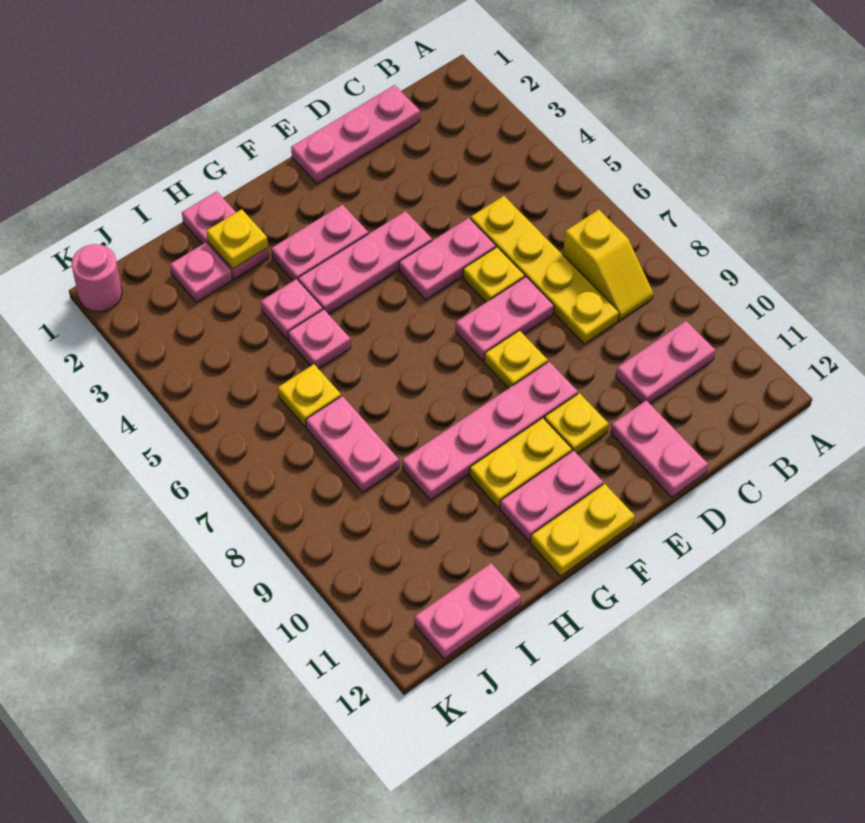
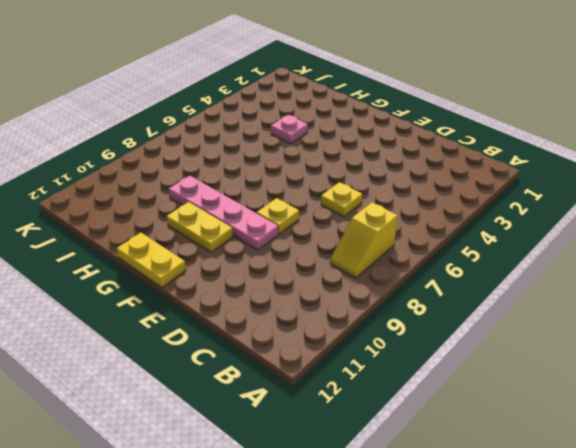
none -> pink 1x2 plate [616,321,715,404]
none -> pink 1x3 plate [291,85,420,184]
none -> yellow 1x4 plate [471,196,619,344]

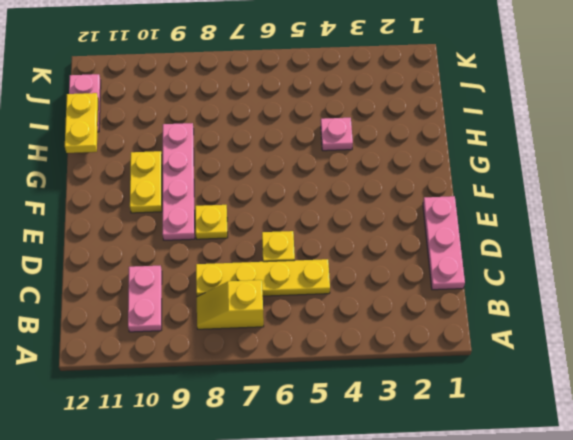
yellow 1x2 plate [65,93,98,153] -> yellow 1x2 plate moved to [531,484,635,576]
none -> pink 1x2 plate [399,218,496,300]
none -> pink 1x2 plate [456,277,554,361]
none -> pink 1x2 plate [611,400,708,497]

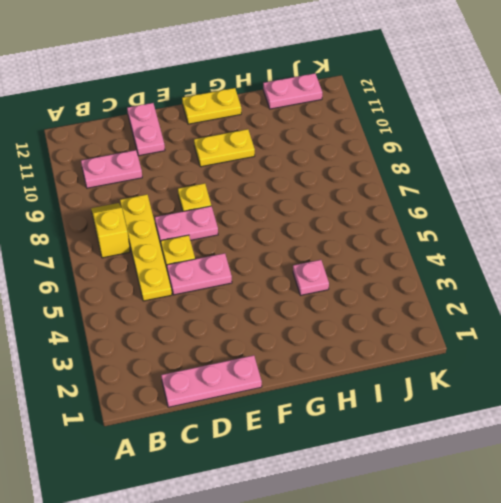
none -> pink 1x3 plate [298,211,432,314]
none -> pink 1x4 plate [402,362,578,500]
none -> yellow 1x1 plate [544,393,609,454]

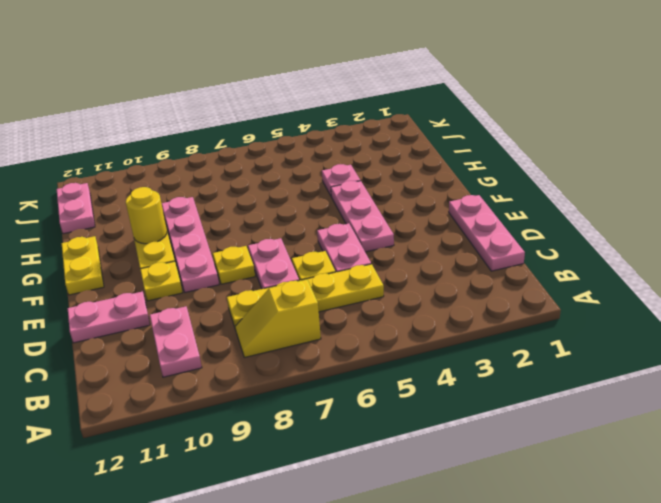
yellow 1x1 round brick [126,187,167,244] -> none
none -> pink 1x2 plate [271,205,368,281]
none -> pink 1x2 plate [500,450,603,542]
none -> pink 1x2 plate [182,191,269,279]

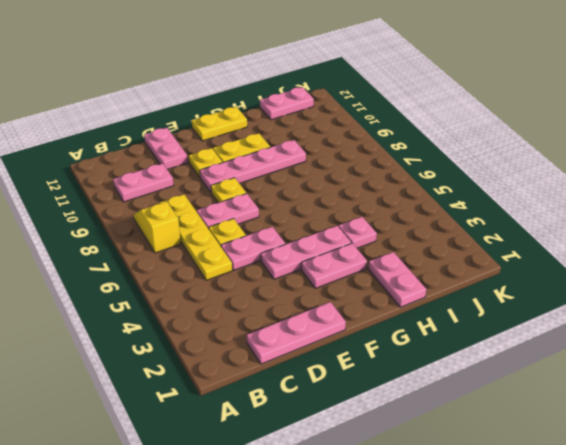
none -> pink 1x2 plate [500,450,603,542]
none -> pink 1x1 plate [288,309,351,369]
none -> pink 1x1 plate [170,243,232,302]

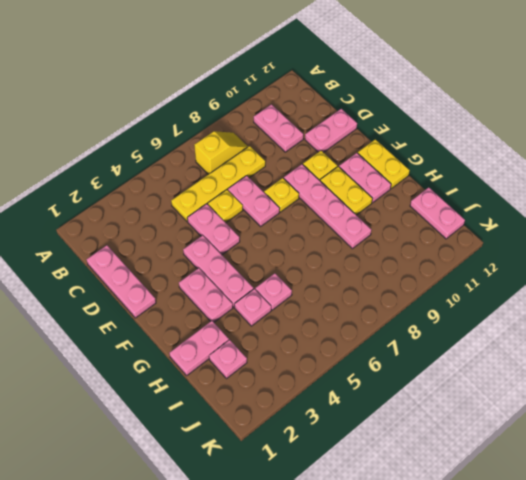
none -> yellow 1x1 plate [278,364,341,427]
none -> pink 1x2 plate [306,396,399,493]
none -> pink 1x1 round brick [72,244,122,312]

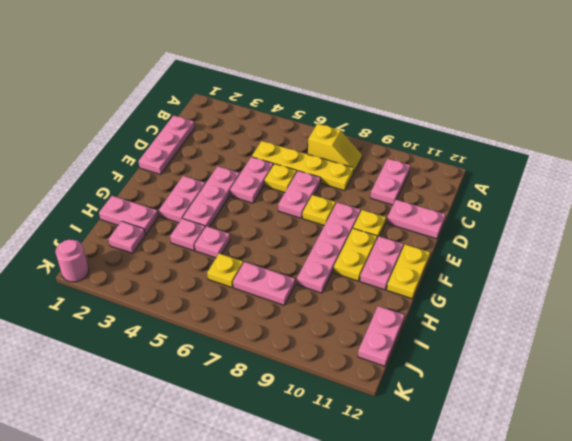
none -> yellow 1x1 plate [206,209,268,269]

